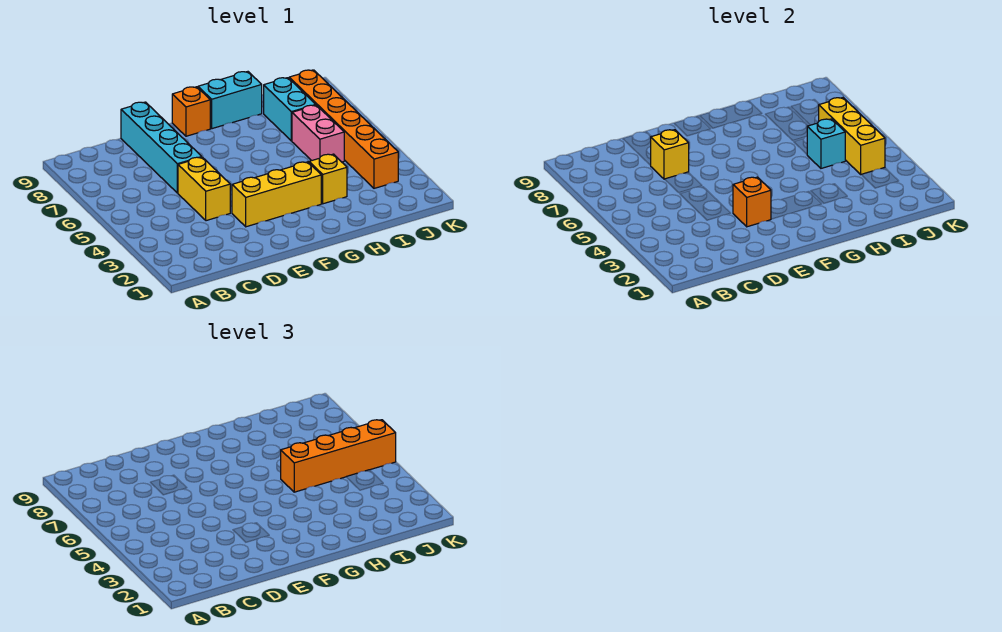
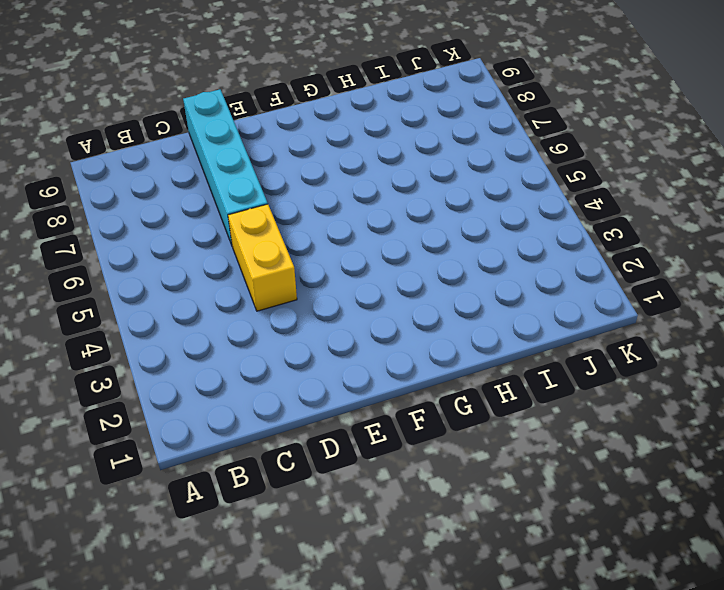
none -> yellow 1x3 brick [232,162,321,227]
none -> orange 1x1 brick [172,87,210,136]
none -> cyan 1x2 brick [198,72,262,129]

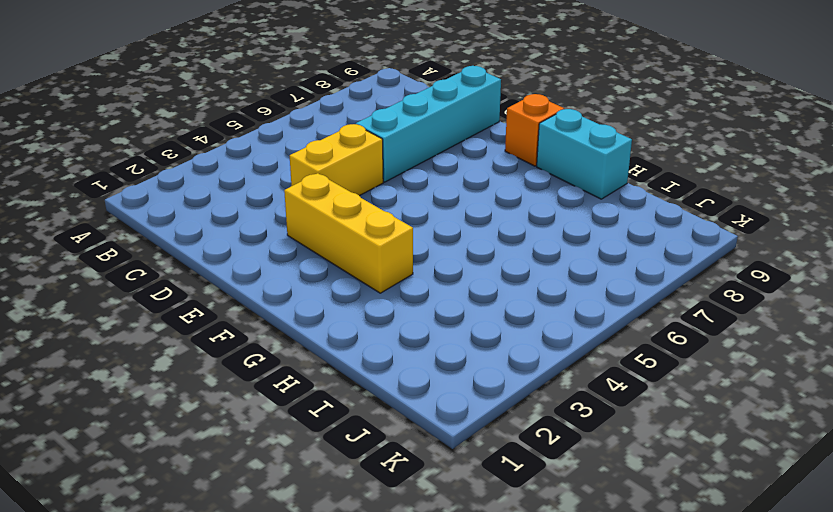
none -> yellow 1x1 brick [309,154,347,204]
none -> pink 1x2 brick [292,105,344,162]
none -> cyan 1x2 brick [264,78,316,141]

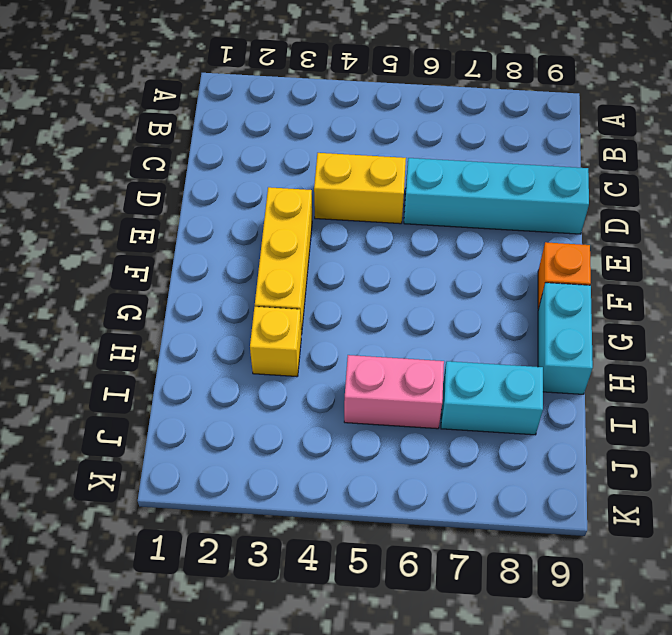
none -> orange 1x6 brick [289,70,398,188]
none -> yellow 1x1 brick [650,130,689,179]
none -> orange 1x1 brick [733,177,771,227]

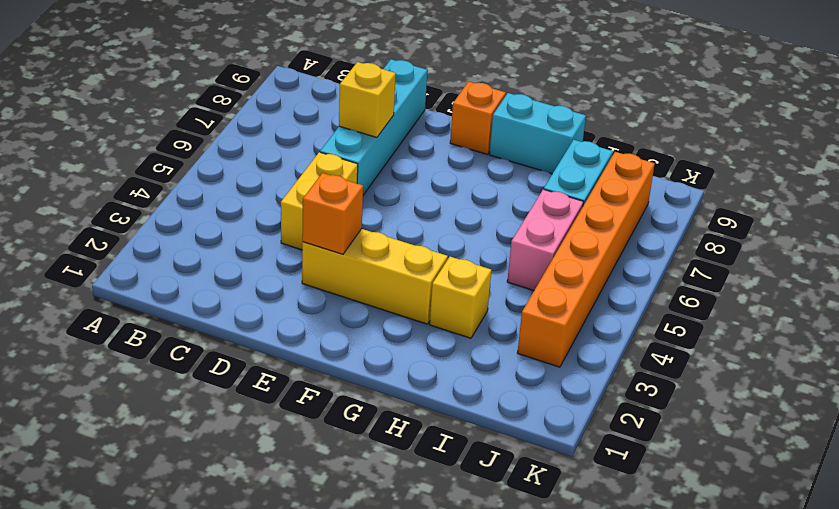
none -> cyan 1x1 brick [807,119,845,168]
none -> yellow 1x3 brick [819,98,885,174]
none -> orange 1x4 brick [281,420,396,492]

